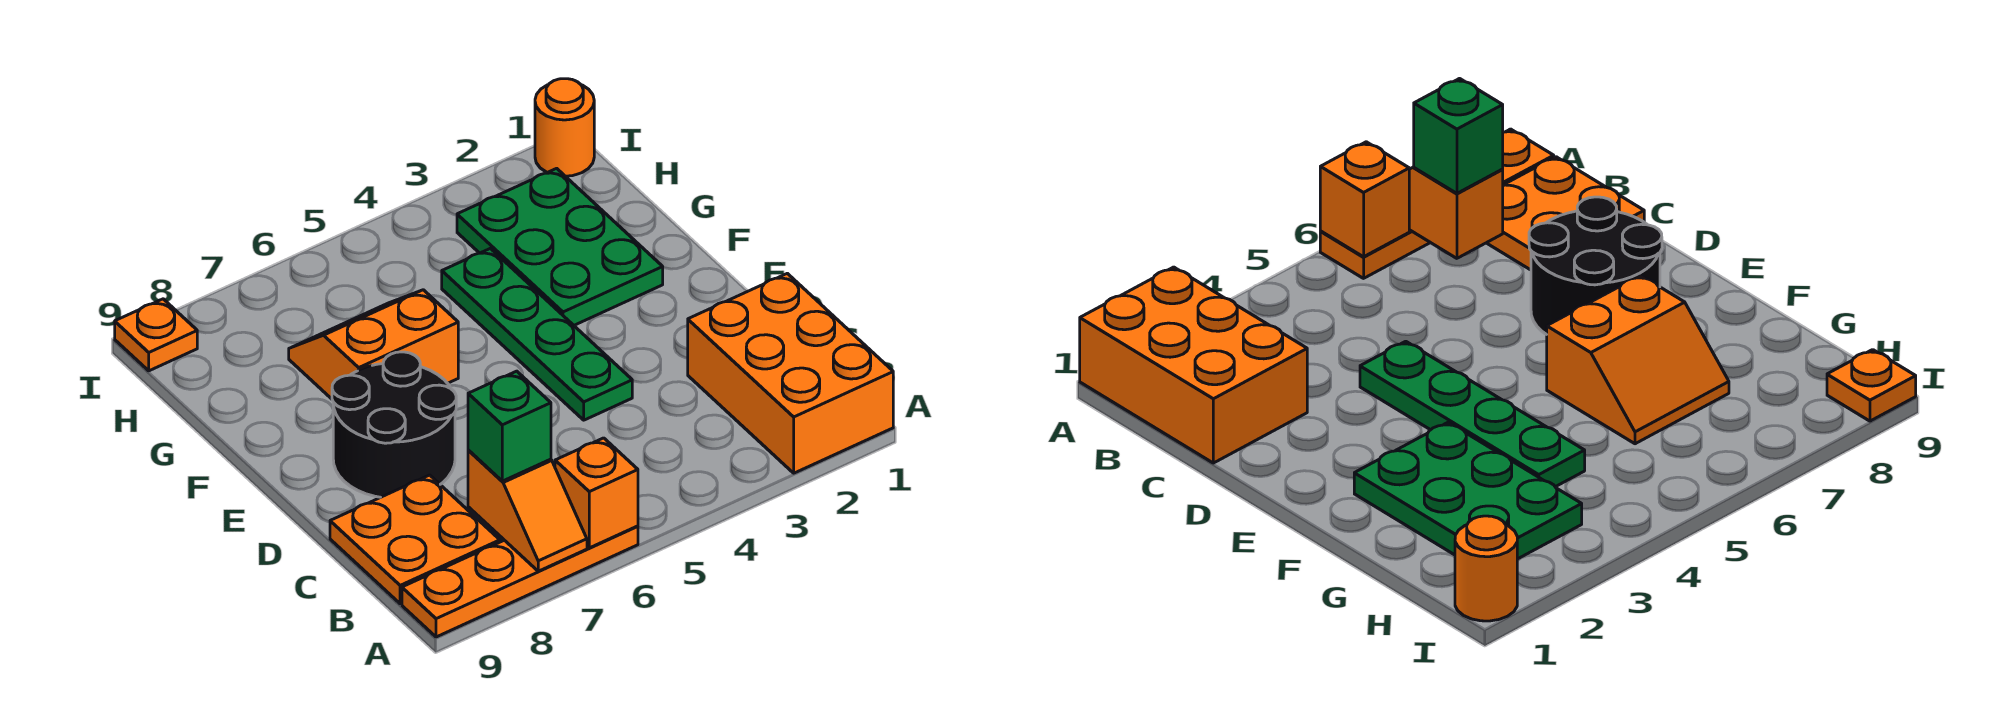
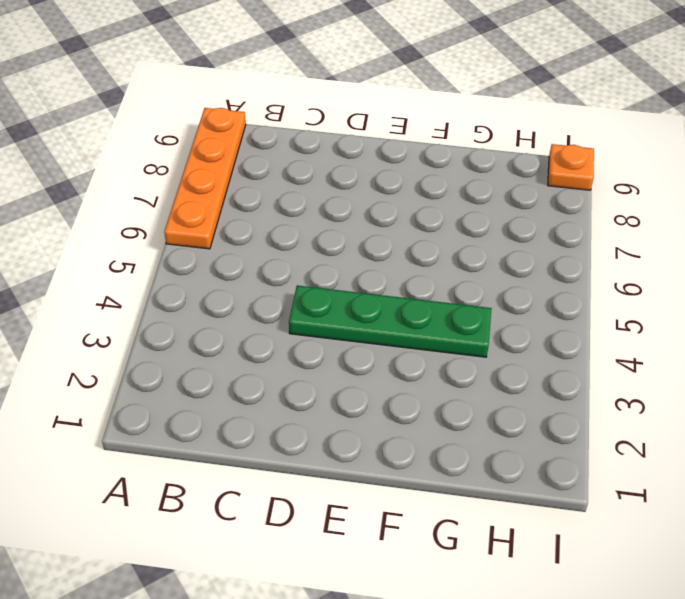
none -> orange 2x3 brick [688,273,893,473]
none -> orange 2x2 plate [330,475,500,604]
none -> black 2x2 round brick [332,352,456,497]

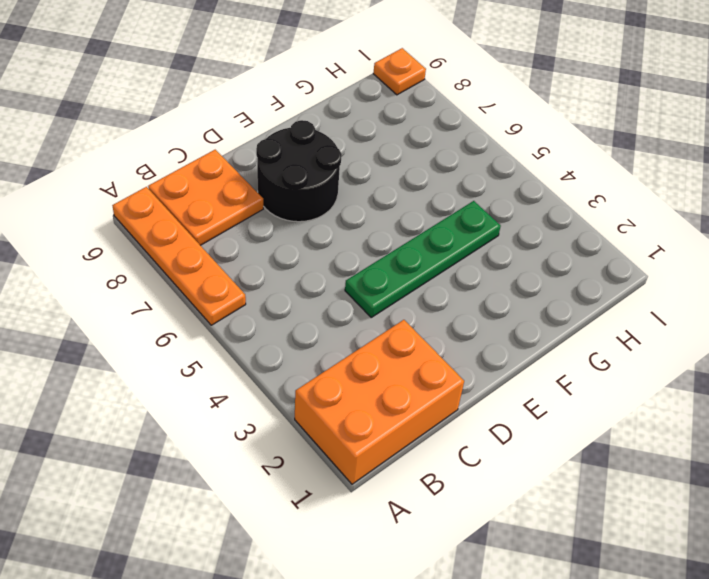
none -> green 2x3 plate [457,168,663,325]
none -> orange 2x2 slope [289,290,458,399]
none -> orange 1x1 round brick [535,79,594,176]

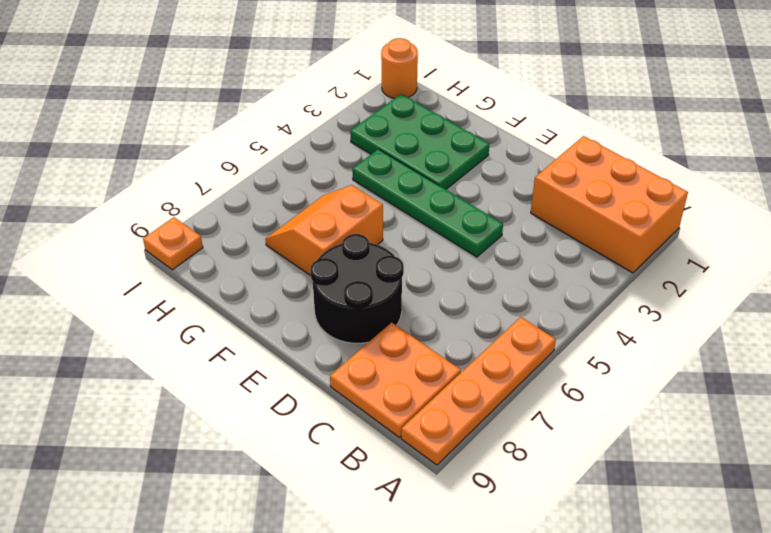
none -> orange 1x1 brick [555,438,638,548]
none -> orange 1x2 slope [468,450,587,571]
none -> green 1x1 brick [468,371,551,481]

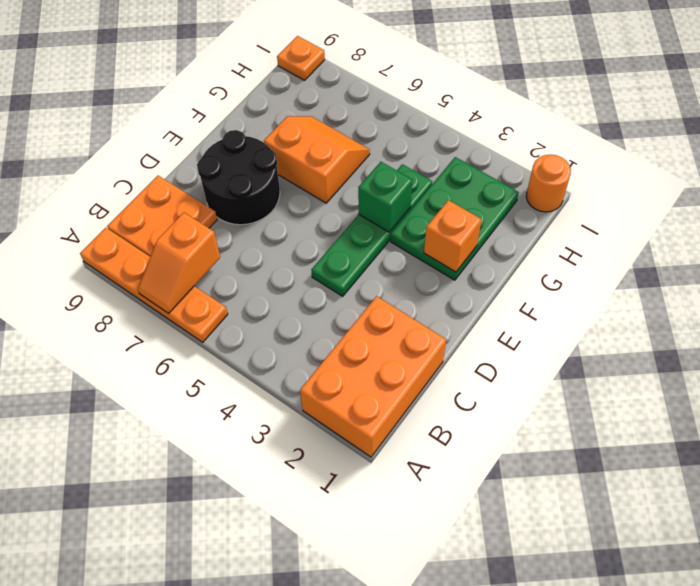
orange 1x1 brick [424,200,481,272] -> orange 1x1 brick moved to [555,438,638,548]
green 1x1 brick [358,162,412,232] -> green 1x1 brick moved to [468,371,551,481]

